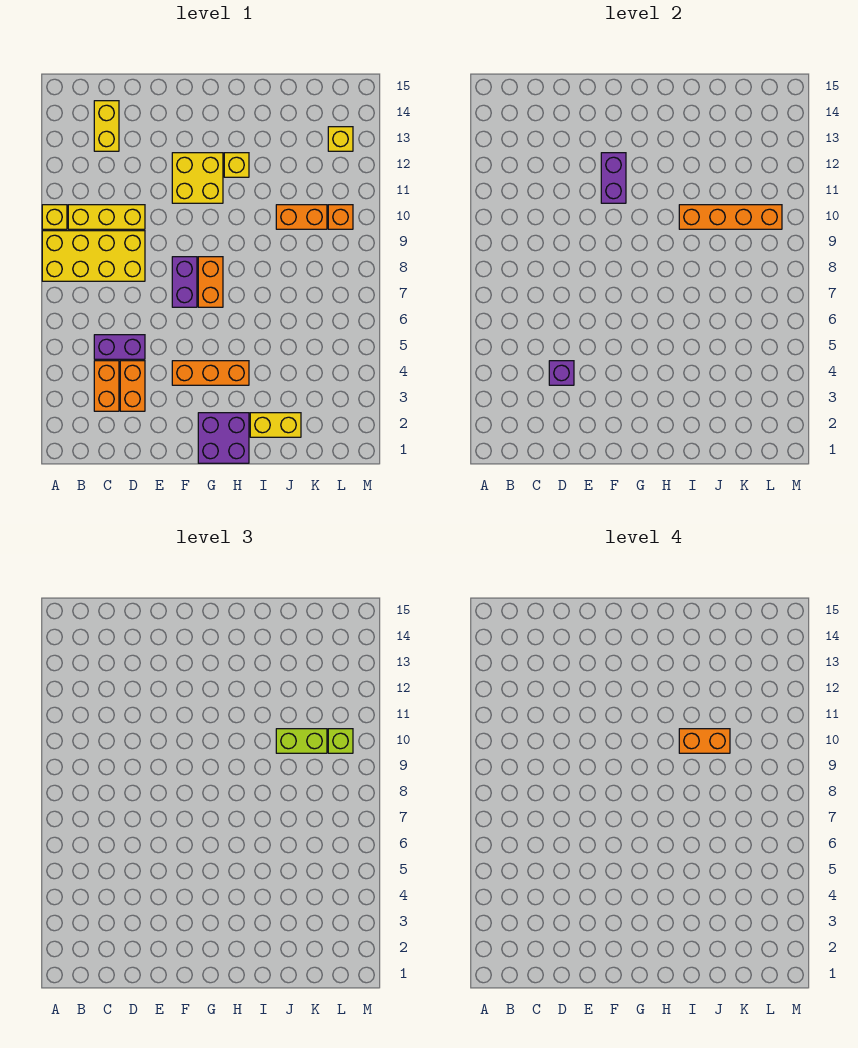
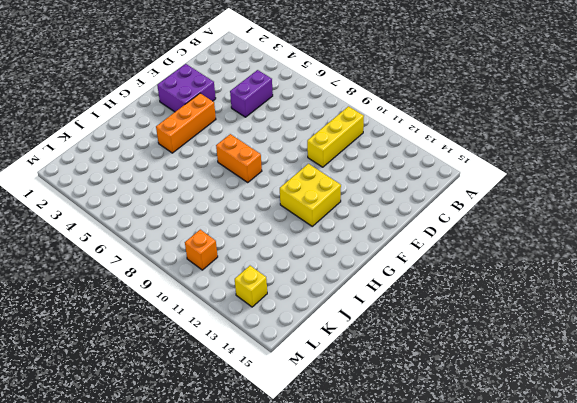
purple 2x2 brick [157,64,216,112] -> purple 2x2 brick moved to [198,413,249,463]
none -> yellow 2x4 brick [42,231,145,281]
none -> yellow 1x1 brick [42,205,67,229]
none -> orange 1x2 brick [94,361,119,411]

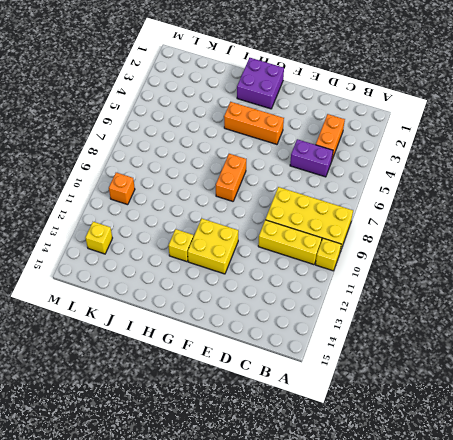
none -> yellow 1x2 brick [94,101,119,151]
none -> orange 1x2 brick [120,361,145,411]
none -> purple 1x2 brick [172,257,197,307]

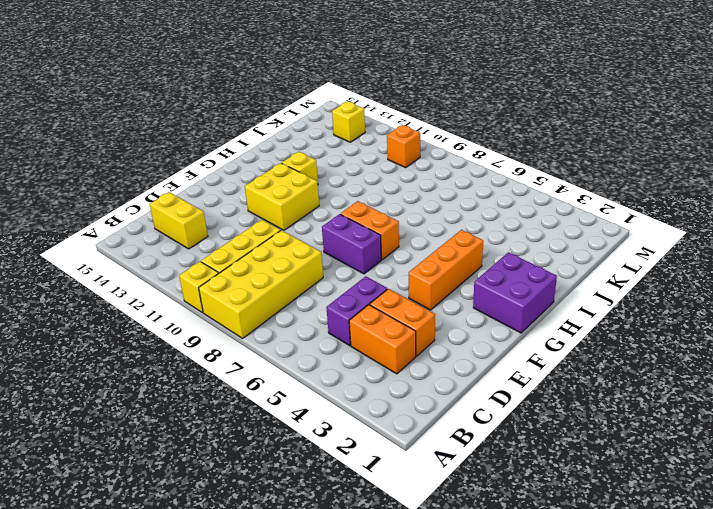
none -> yellow 1x2 brick [250,413,301,437]
none -> orange 1x2 brick [276,205,327,229]
none -> purple 1x1 brick [549,361,574,385]

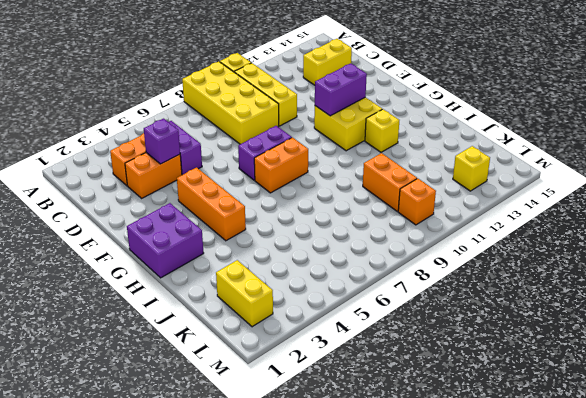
yellow 1x2 brick [216,260,273,327] -> yellow 1x2 brick moved to [250,413,301,437]
none -> orange 1x4 brick [679,205,782,229]
none -> lime 1x2 brick [276,729,327,753]
none -> lime 1x1 brick [328,729,353,753]

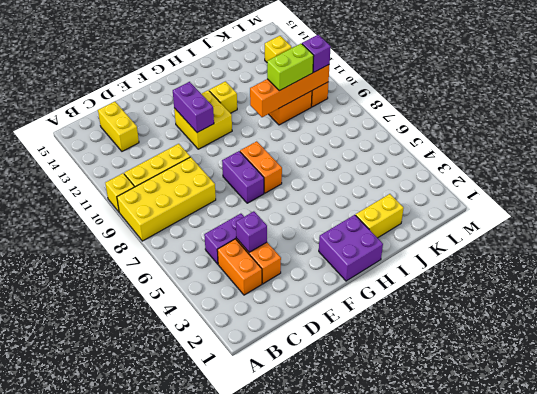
purple 1x1 brick [302,35,331,72] -> lime 1x1 brick [328,729,353,753]
none -> orange 1x3 brick [172,361,249,385]
none -> orange 1x2 brick [679,729,730,753]

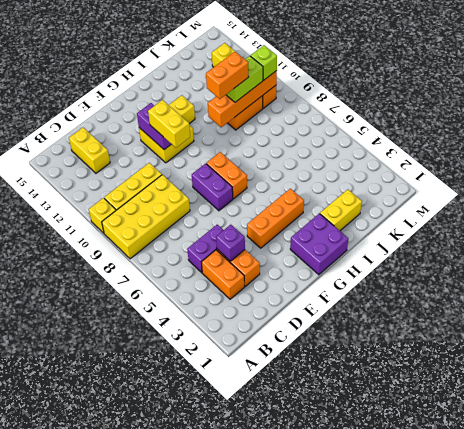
yellow 1x2 brick [148,100,190,148] -> none

